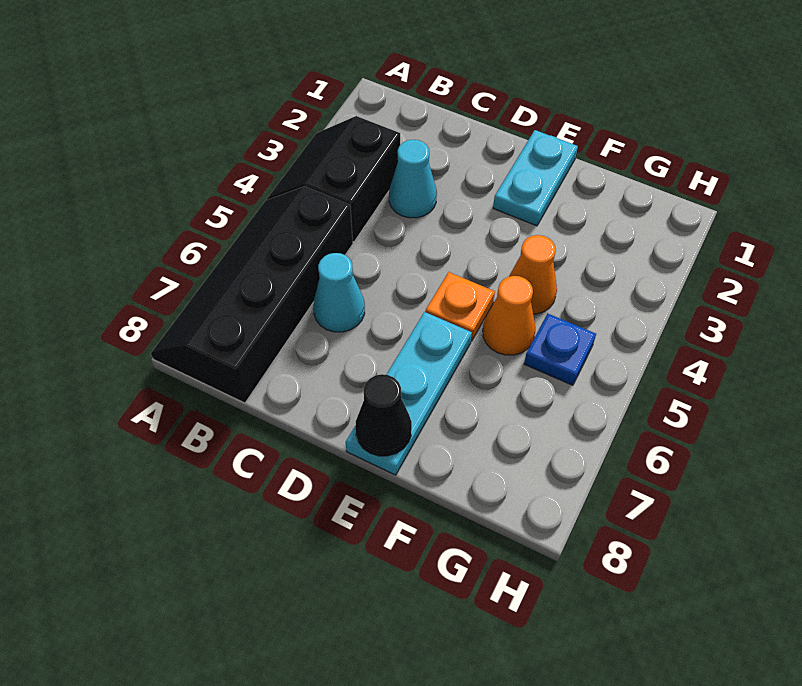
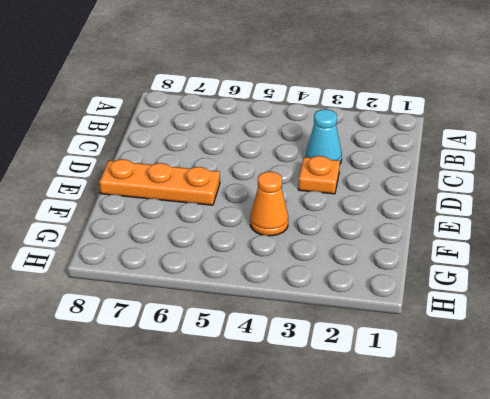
orange 1x1 plate [298,156,340,194] -> orange 1x1 plate moved to [425,272,495,341]
orange 1x3 plate [99,159,220,205] -> cyan 1x3 plate [346,312,472,475]
none -> black 2x2 slope [267,116,400,242]
none -> black 2x4 slope [151,186,353,403]

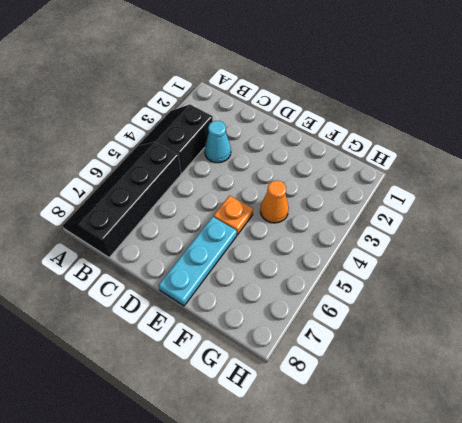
none -> cyan 1x1 cone [313,253,365,332]
none -> cyan 1x2 plate [493,130,578,226]

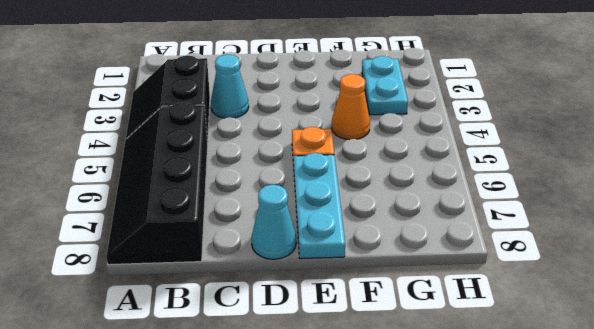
cyan 1x1 cone [251,185,296,259] -> cyan 1x1 cone moved to [313,253,365,332]
cyan 1x2 plate [362,56,408,115] -> cyan 1x2 plate moved to [493,130,578,226]
none -> orange 1x1 cone [483,276,535,355]
none -> blue 1x1 plate [524,314,596,385]

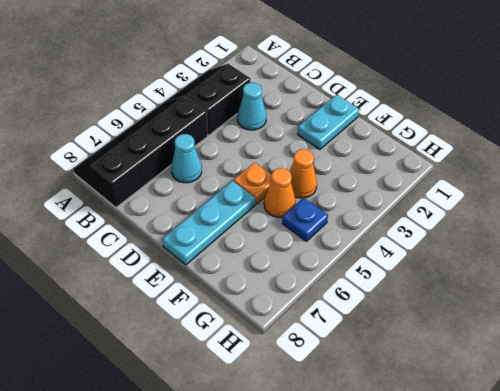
none -> black 1x1 cone [355,374,412,456]

